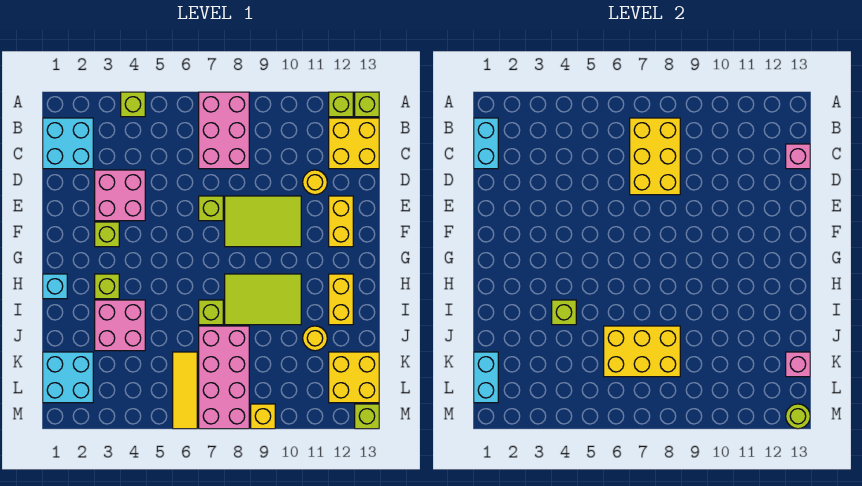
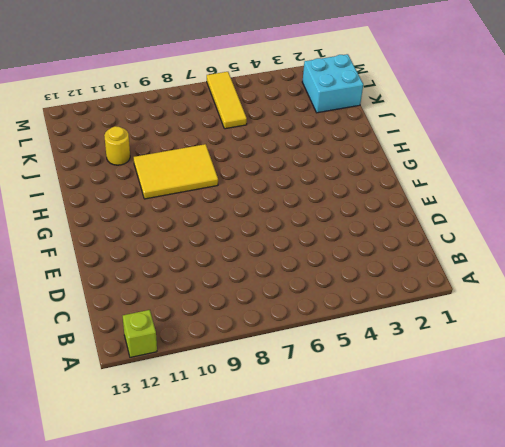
yellow 2x3 tile [134,144,218,199] -> lime 2x3 tile [225,274,301,325]
none -> lime 1x1 brick [121,92,145,117]
none -> pink 2x3 brick [199,92,249,169]
none -> lime 1x1 brick [355,92,379,117]
none -> cyan 2x2 brick [43,118,93,169]

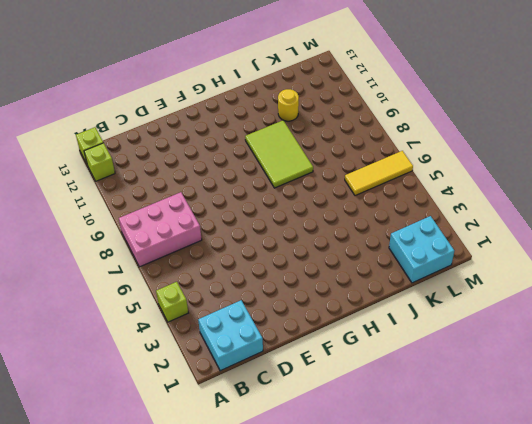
none -> yellow 2x2 brick [329,118,379,169]
none -> pink 2x2 brick [95,170,145,221]
none -> yellow 1x1 round brick [303,170,327,195]
none -> lime 1x1 brick [199,196,223,221]

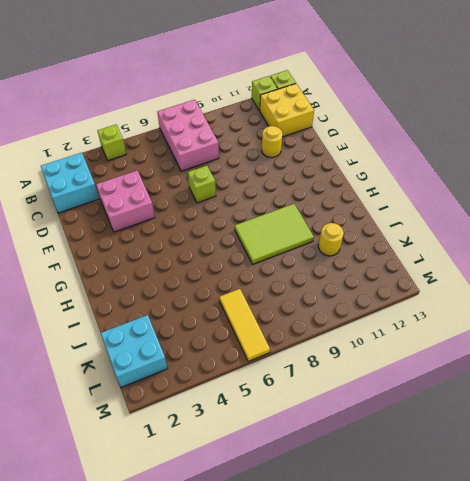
none -> lime 2x3 tile [225,196,301,247]
none -> yellow 1x2 brick [329,196,353,247]
none -> lime 1x1 brick [95,222,119,247]
none -> cyan 1x1 brick [43,274,67,299]

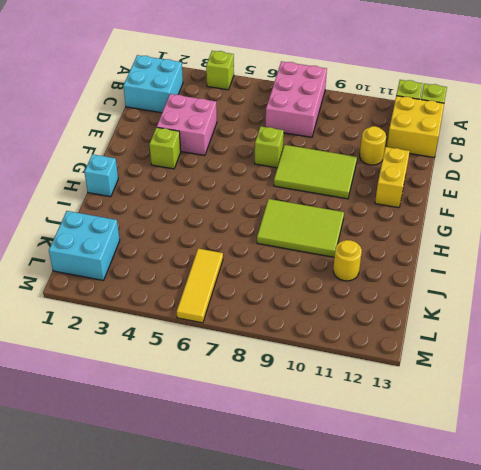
none -> lime 1x1 brick [95,274,119,299]
none -> yellow 1x2 brick [329,274,353,325]
none -> pink 2x2 brick [95,300,145,351]
none -> lime 1x1 brick [199,300,223,325]

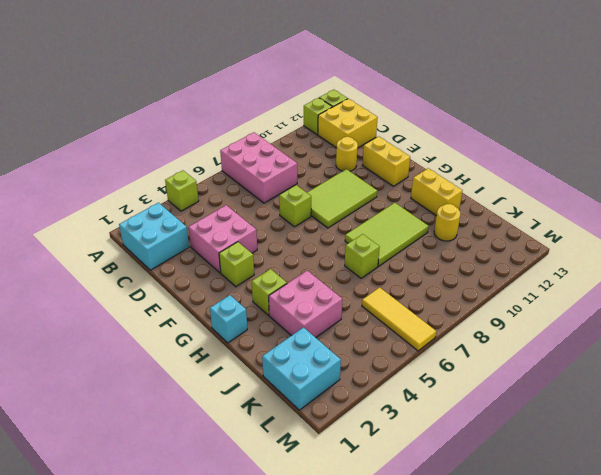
none -> pink 2x4 brick [199,326,249,429]
none -> yellow 2x2 brick [329,352,379,403]
none -> yellow 1x1 brick [251,404,275,429]
none -> lime 1x1 brick [355,404,379,429]

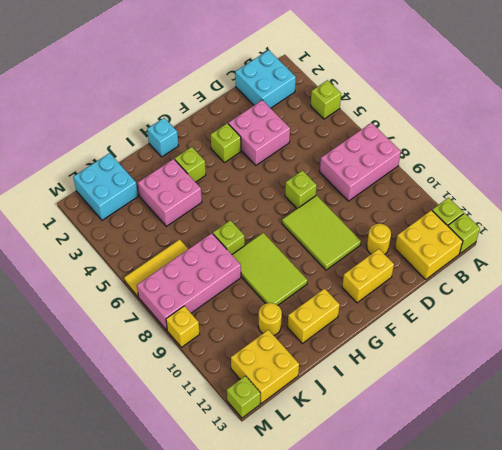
none -> cyan 1x2 brick [474,118,498,169]
none -> yellow 2x3 brick [630,118,680,195]
none -> pink 1x1 brick [786,144,810,169]
none -> lime 1x1 brick [552,300,576,325]

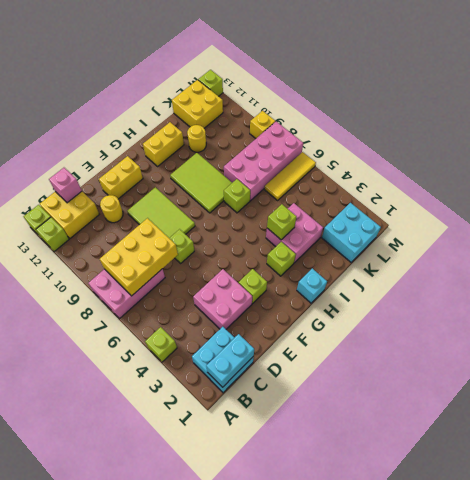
none -> yellow 2x3 brick [604,326,680,377]
none -> cyan 1x2 brick [474,352,498,403]
none -> pink 1x1 brick [786,352,810,377]
none -> lime 1x1 round brick [786,404,810,429]

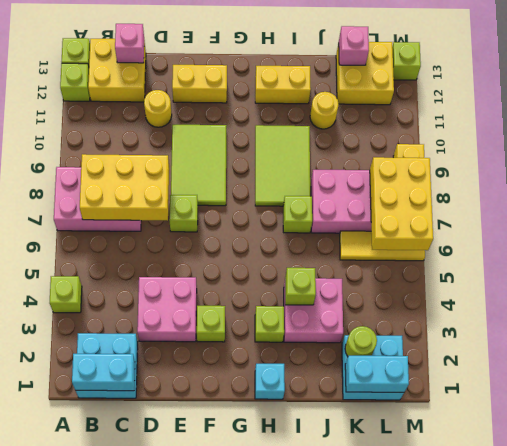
lime 1x1 round brick [345,326,377,356] -> lime 1x1 round brick moved to [786,404,810,429]
yellow 2x3 brick [370,157,433,250] -> yellow 2x3 brick moved to [604,326,680,377]

